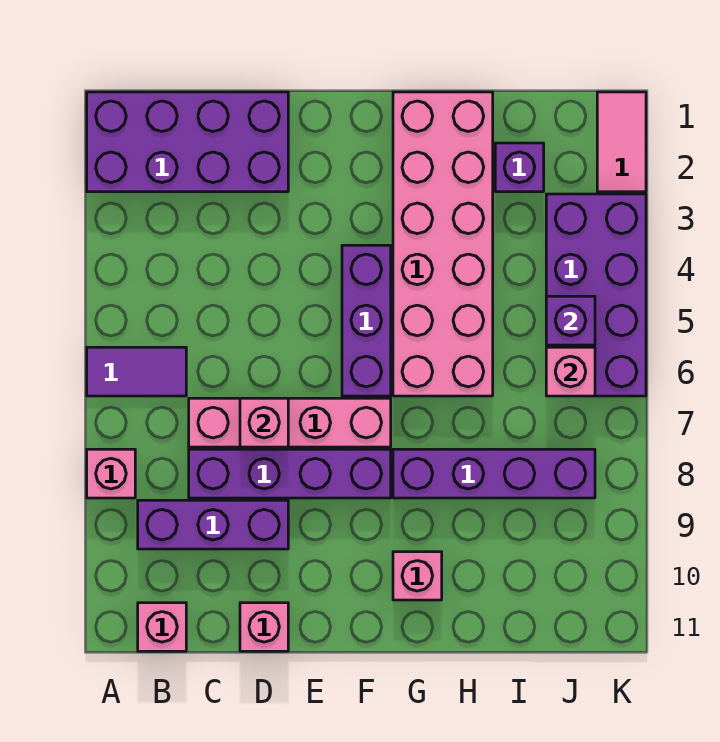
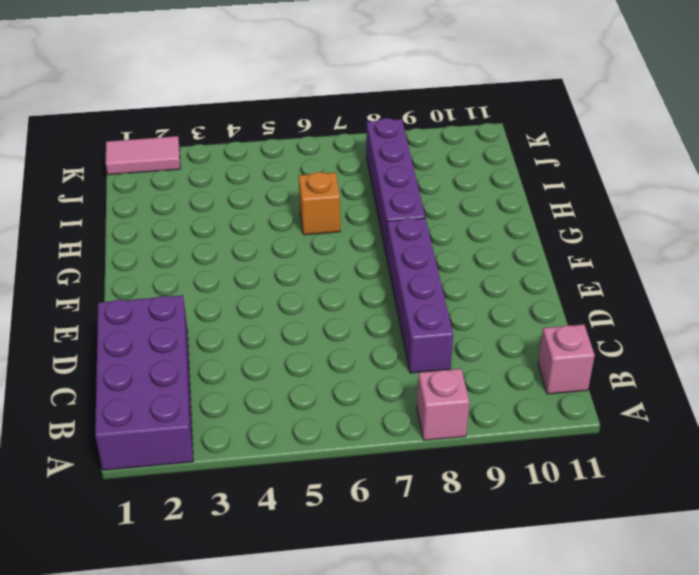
orange 1x1 brick [299,172,340,235] -> pink 2x6 brick [393,92,493,396]
none -> purple 1x2 tile [87,347,186,396]
none -> purple 1x3 brick [138,500,288,549]
none -> pink 1x4 brick [189,398,391,447]

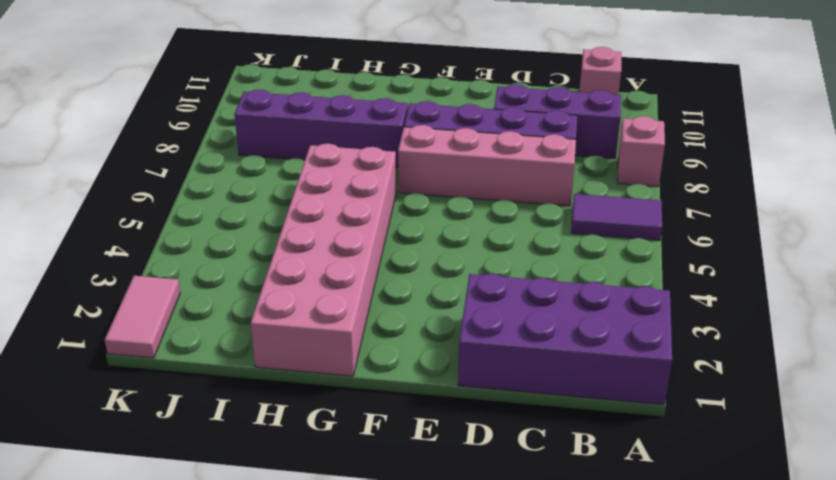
none -> pink 1x1 brick [240,603,288,651]
none -> purple 1x3 brick [342,245,391,396]
none -> pink 1x1 brick [393,552,442,600]

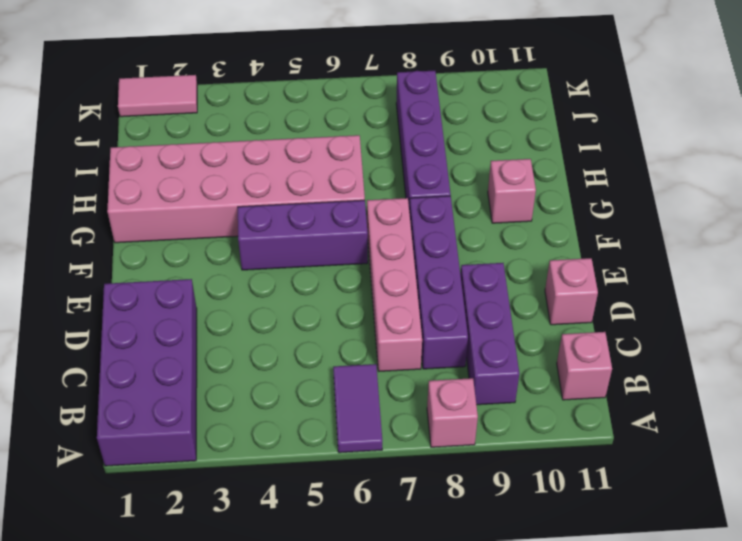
none -> purple 1x1 brick [495,143,544,192]
none -> purple 2x4 brick [546,194,646,396]
none -> pink 1x1 brick [240,398,288,447]

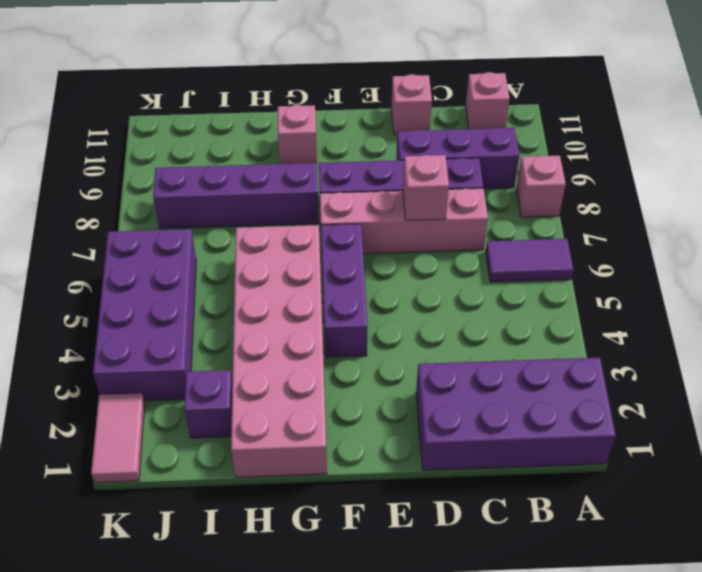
none -> purple 1x1 brick [546,296,595,345]
none -> pink 1x1 brick [546,347,595,396]

